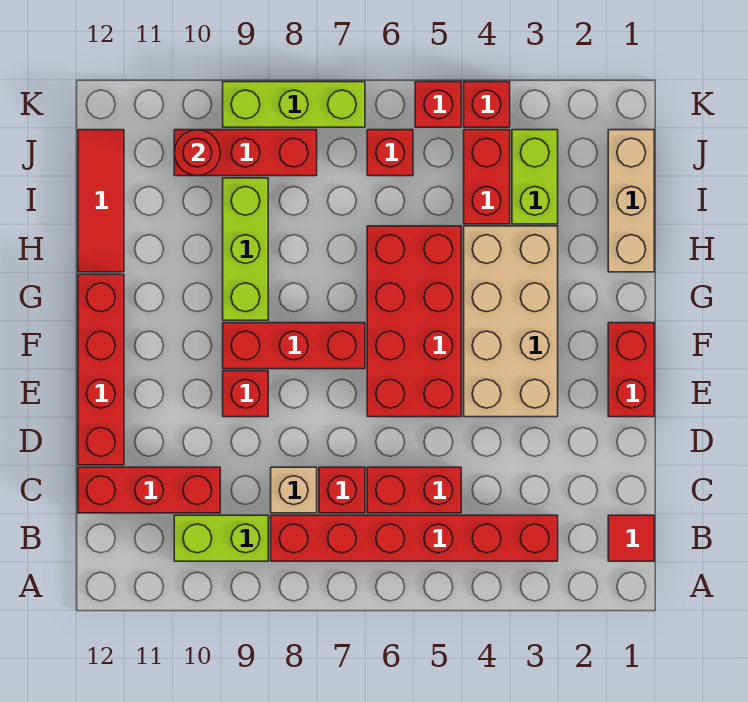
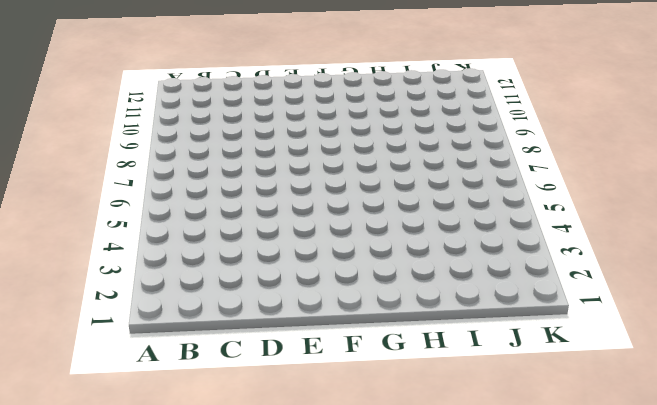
none -> red 1x1 tile [608,515,654,561]
none -> red 1x6 brick [271,515,558,561]
none -> lime 1x2 brick [174,515,268,561]

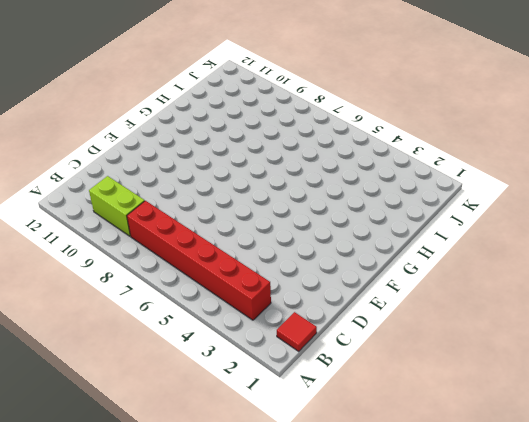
none -> red 1x2 brick [367,467,461,513]
none -> red 1x1 brick [319,467,365,513]
none -> tan 1x1 brick [271,467,317,513]

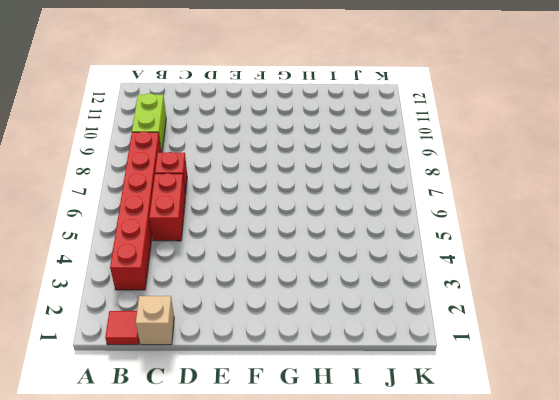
tan 1x1 brick [136,296,174,345] -> tan 1x1 brick moved to [271,467,317,513]
none -> red 1x3 brick [78,467,220,513]
none -> red 1x4 brick [78,274,124,465]
none -> red 1x2 brick [608,323,654,417]

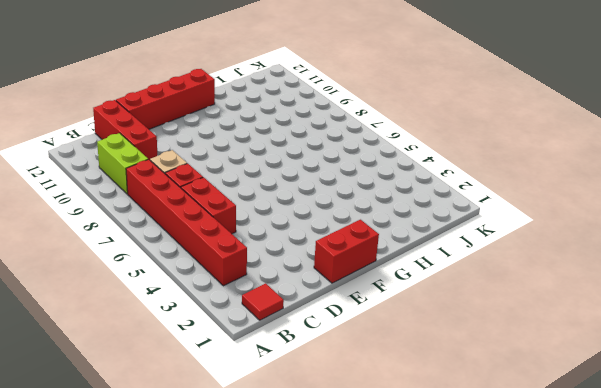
none -> tan 2x4 brick [464,226,558,417]
none -> red 2x4 brick [367,226,461,417]
none -> red 1x1 brick [223,371,268,417]

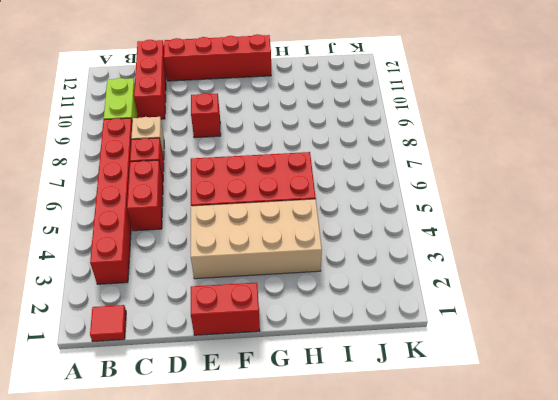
none -> red 1x3 brick [223,323,365,369]
none -> lime 1x3 brick [223,178,268,320]
none -> tan 1x3 brick [608,130,654,272]

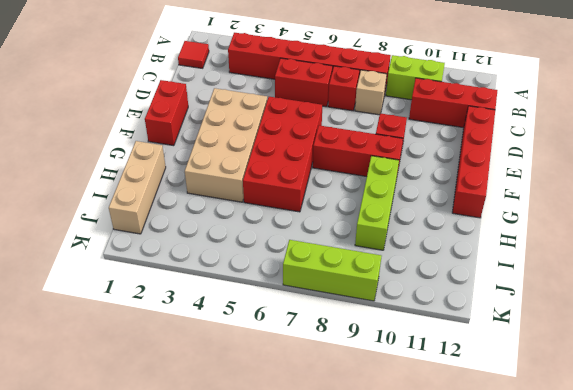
none -> red 1x3 tile [78,130,124,272]
none -> lime 1x2 brick [512,130,558,224]
none -> red 1x2 brick [464,130,510,224]

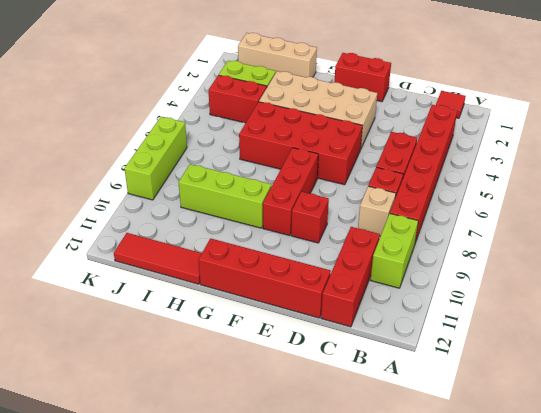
none -> red 1x1 brick [367,130,413,176]
none -> red 1x3 brick [174,130,317,176]
none -> red 1x1 brick [464,82,510,127]

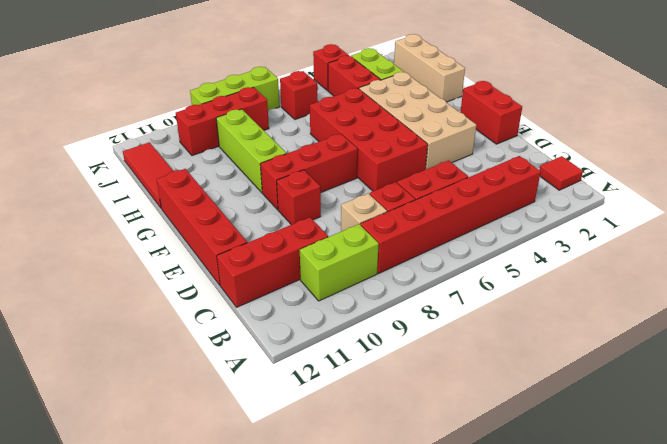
none -> red 1x1 brick [415,82,461,127]
none -> red 1x1 round brick [174,130,220,176]

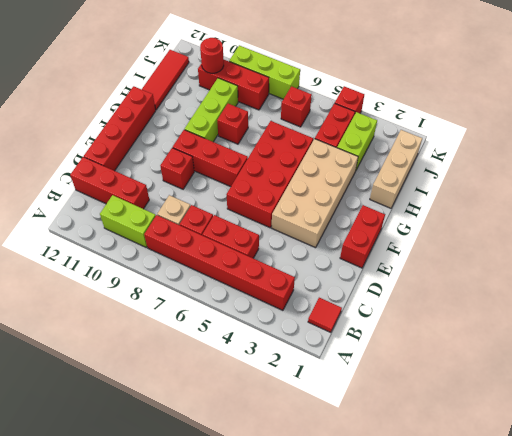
red 1x1 brick [217,104,248,144] -> red 1x1 brick moved to [415,82,461,127]

